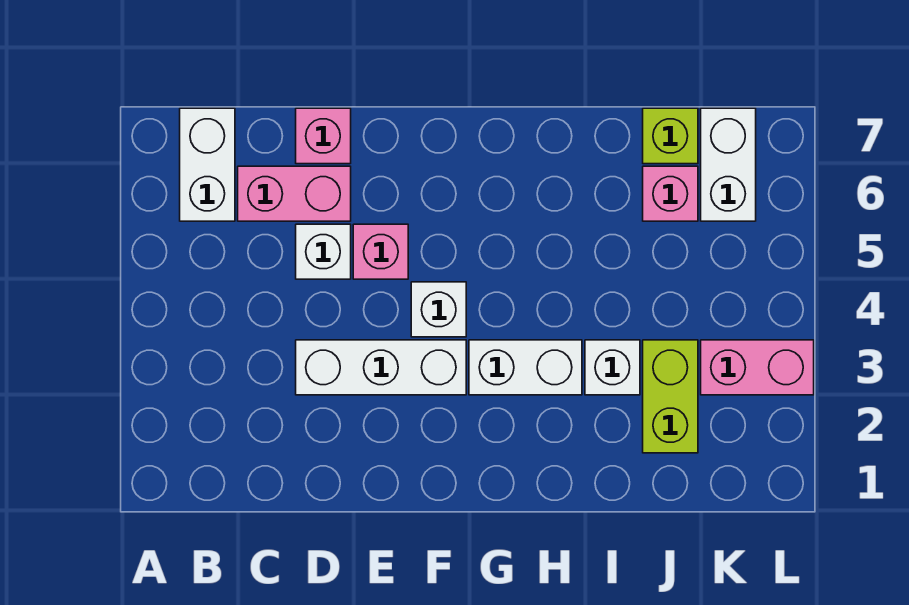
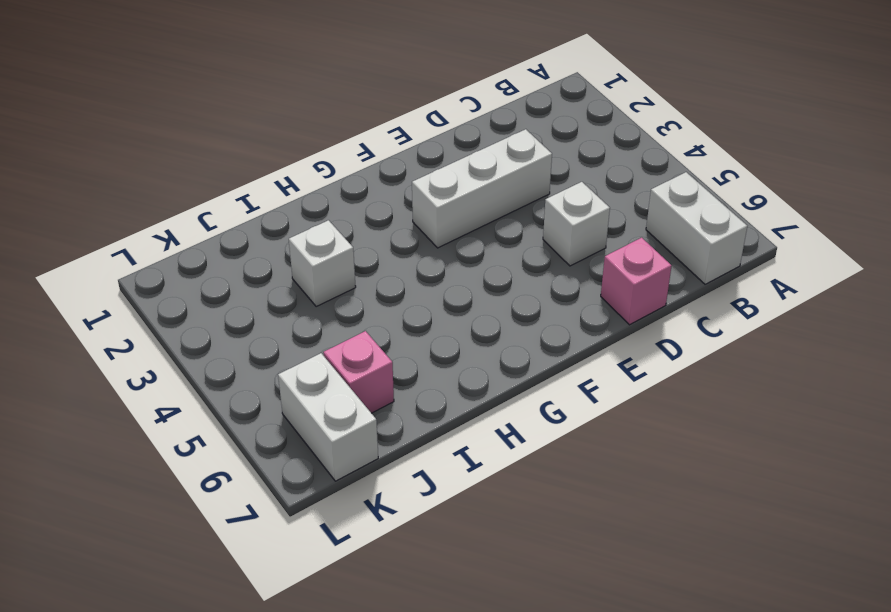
none -> pink 1x2 brick [238,166,351,221]
none -> pink 1x1 brick [353,224,408,279]
none -> white 1x1 brick [411,282,466,337]

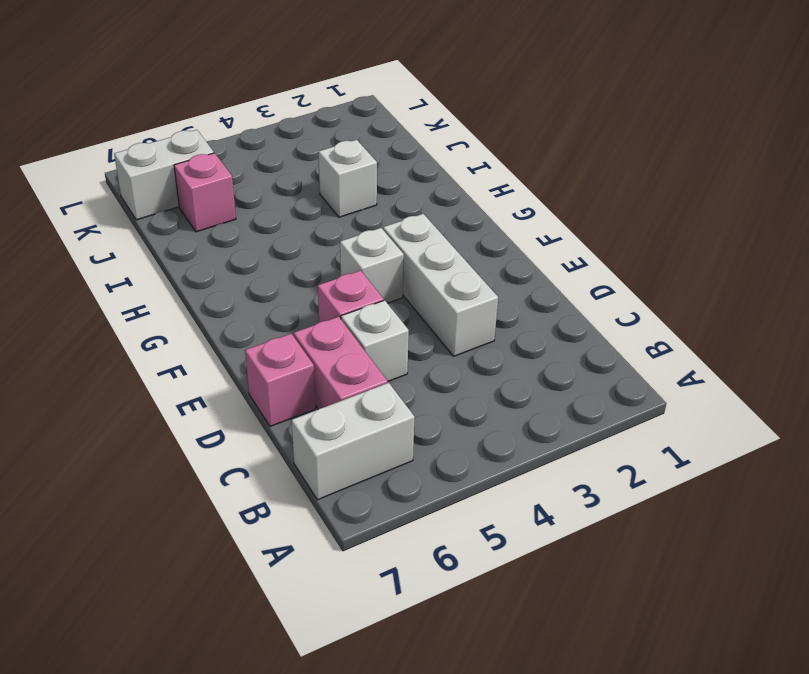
none -> white 1x2 brick [469,340,582,395]
none -> lime 1x2 brick [643,340,698,453]
none -> lime 1x1 brick [643,108,698,164]

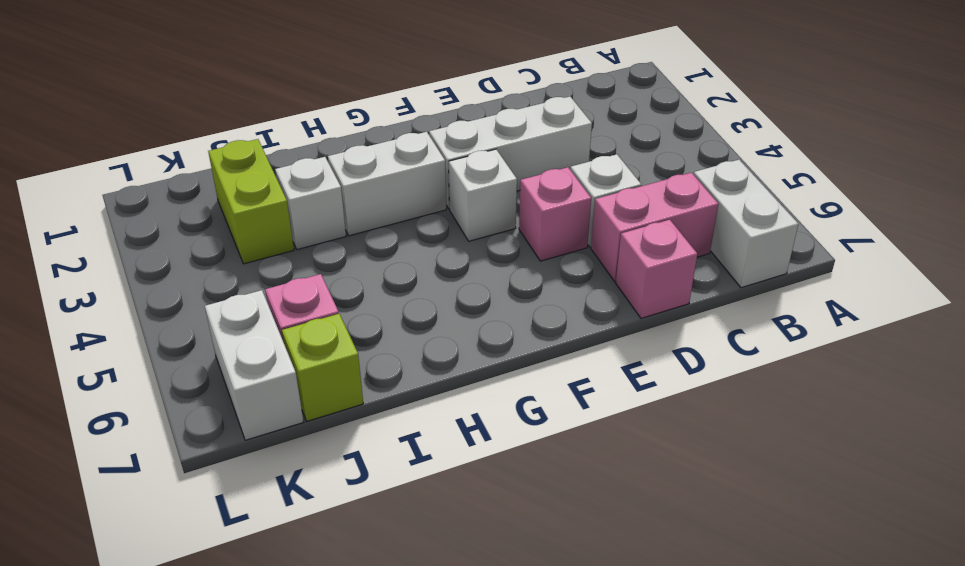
none -> pink 1x2 brick [701,340,814,395]

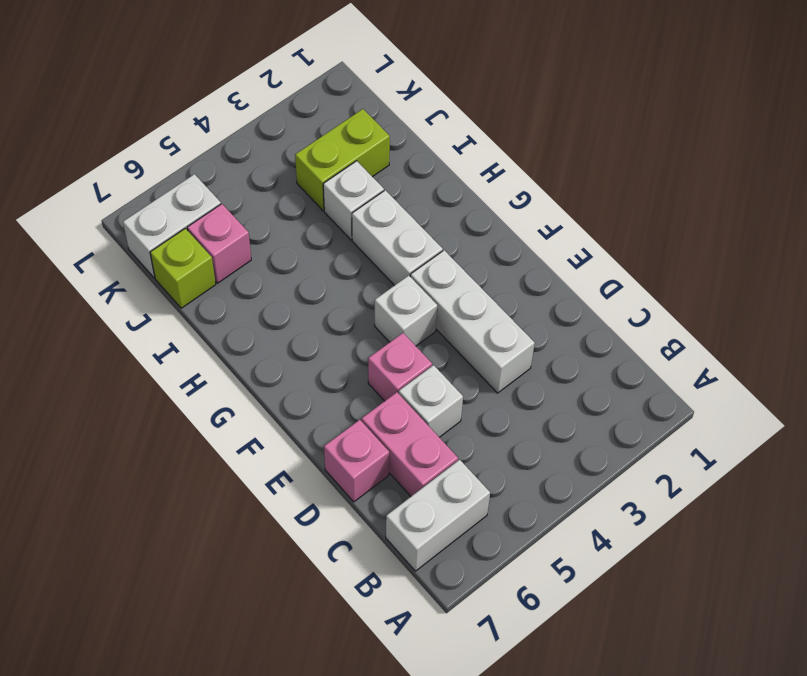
none -> pink 1x2 brick [701,340,814,395]

